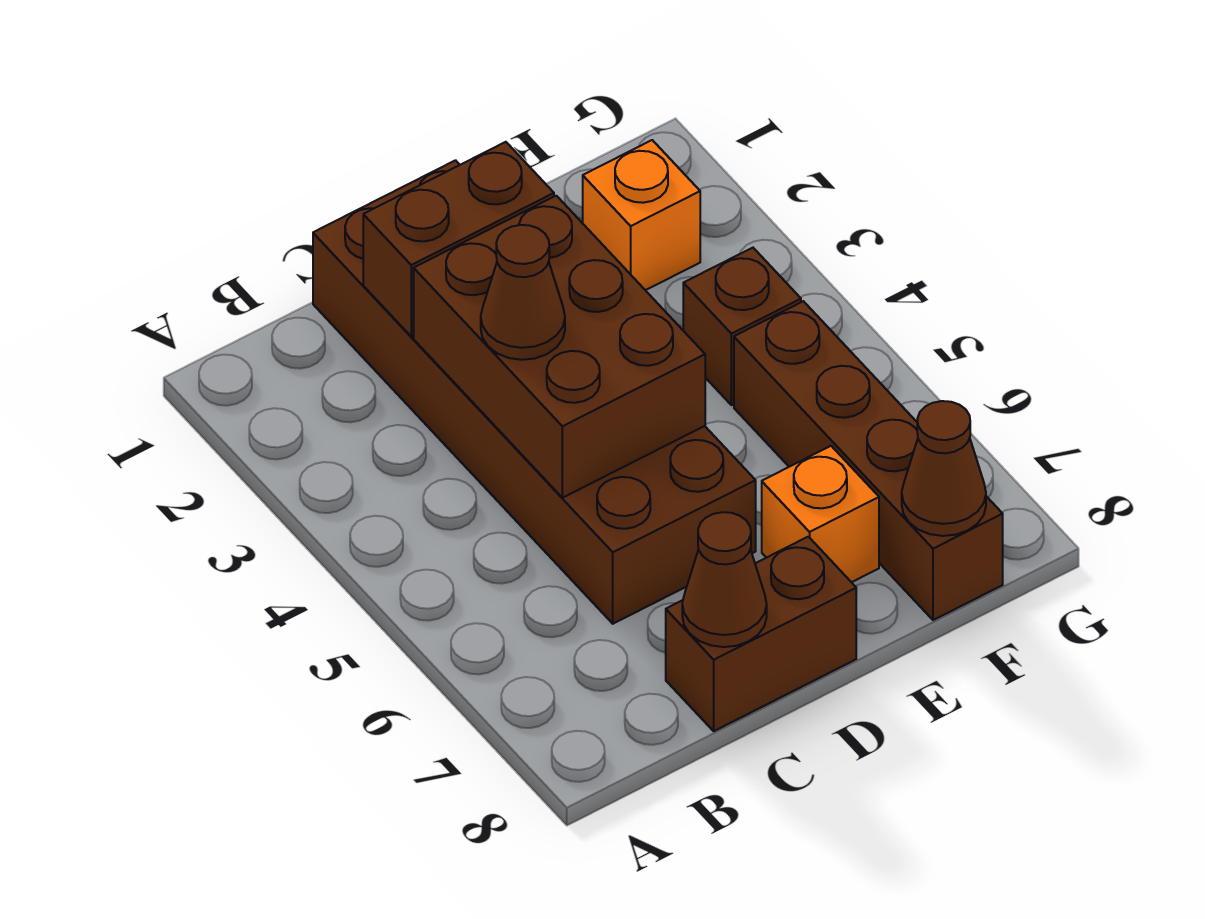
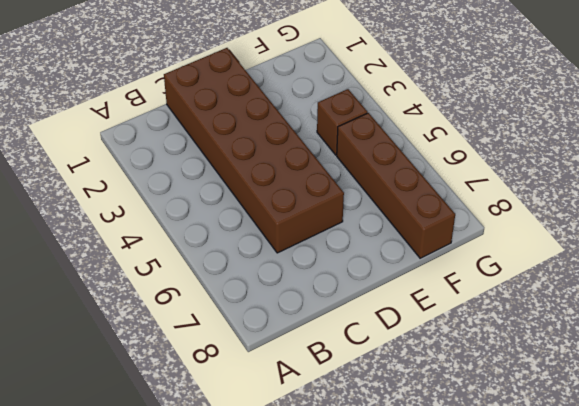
none -> brown 1x2 brick [666,537,856,731]
none -> orange 1x1 brick [762,446,879,582]

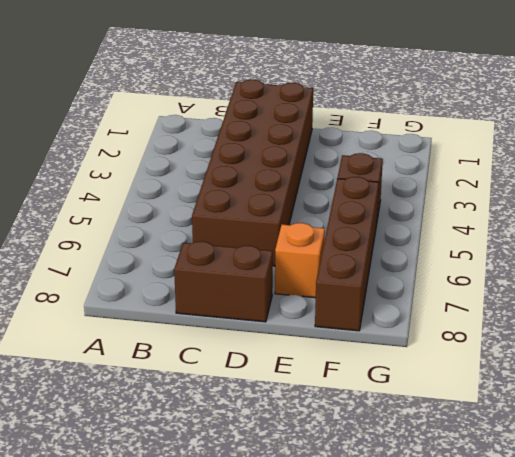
none -> orange 1x1 brick [583,140,700,290]
none -> brown 1x2 brick [363,142,554,336]

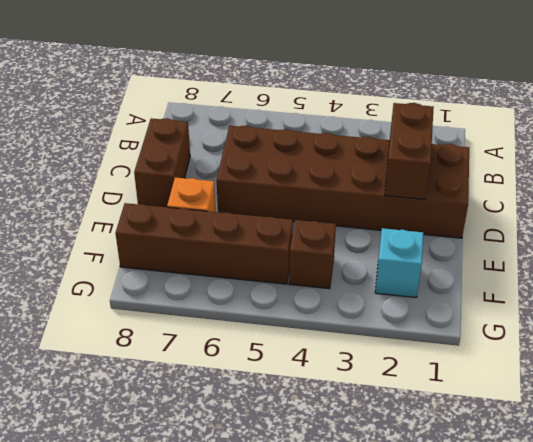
cyan 1x1 brick [375,228,423,298] -> orange 1x1 brick [583,140,700,290]
none -> brown 2x3 brick [414,196,705,498]
none -> brown 1x1 cone [682,512,767,647]

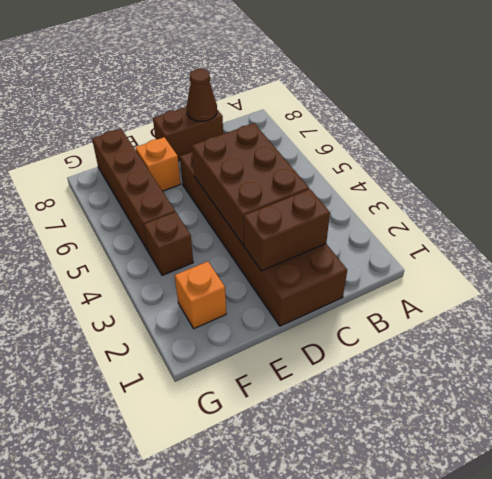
none -> brown 1x1 cone [902,401,986,536]
none -> brown 1x1 cone [481,225,565,360]

